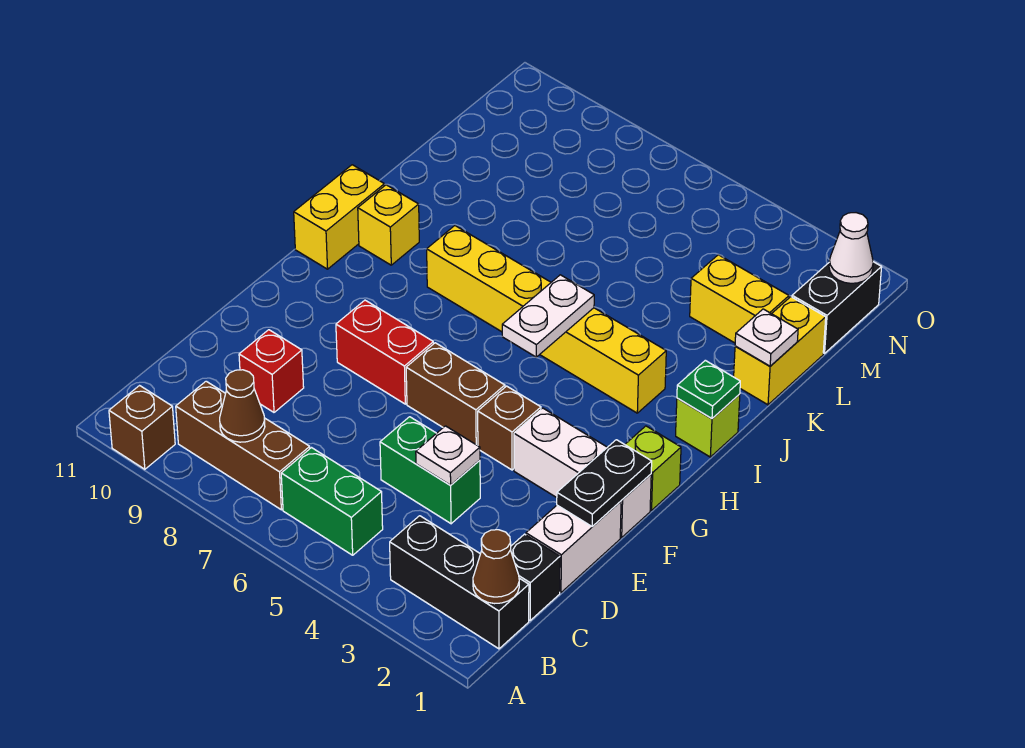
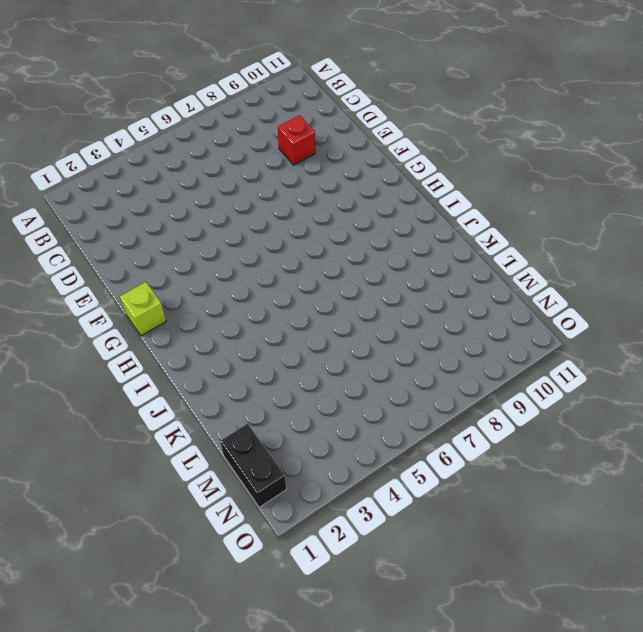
none -> brown 1x1 brick [109,386,175,469]
none -> black 1x3 brick [390,516,529,649]
none -> green 1x2 brick [281,448,383,555]

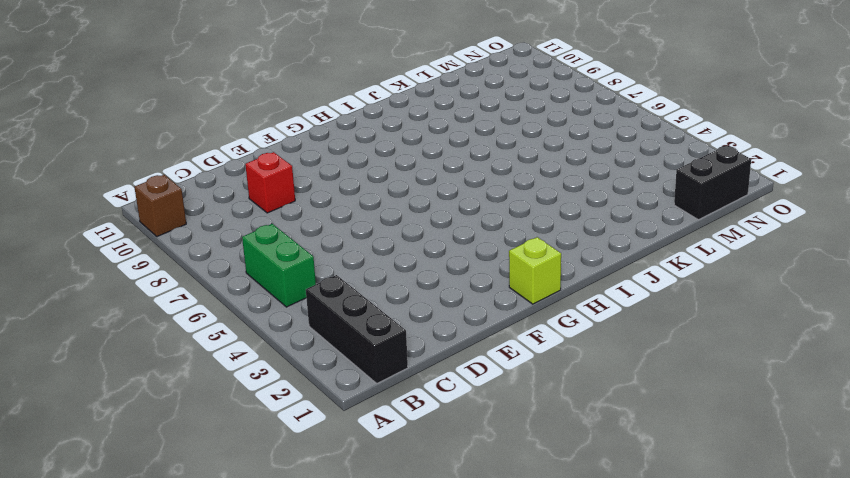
none -> brown 1x3 brick [176,381,310,510]
none -> black 1x1 brick [511,534,560,620]
none -> white 1x2 brick [526,501,621,593]

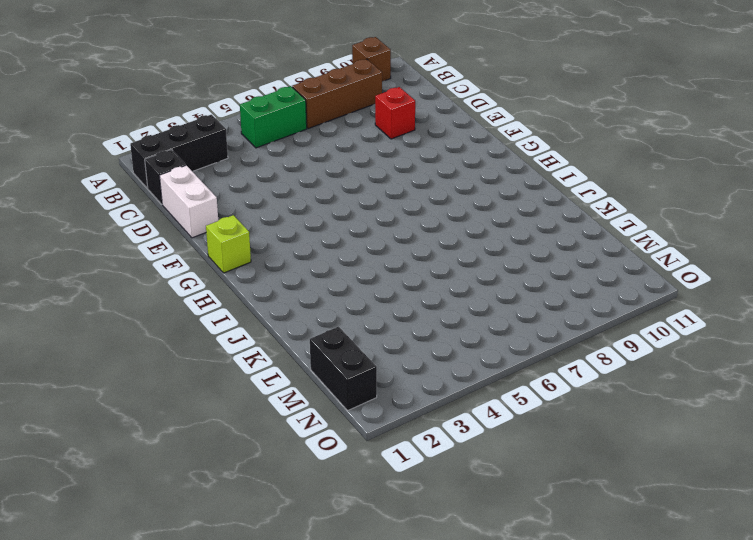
none -> green 1x2 brick [380,417,480,524]
none -> white 1x3 brick [514,408,651,537]
none -> brown 1x1 brick [478,386,541,470]

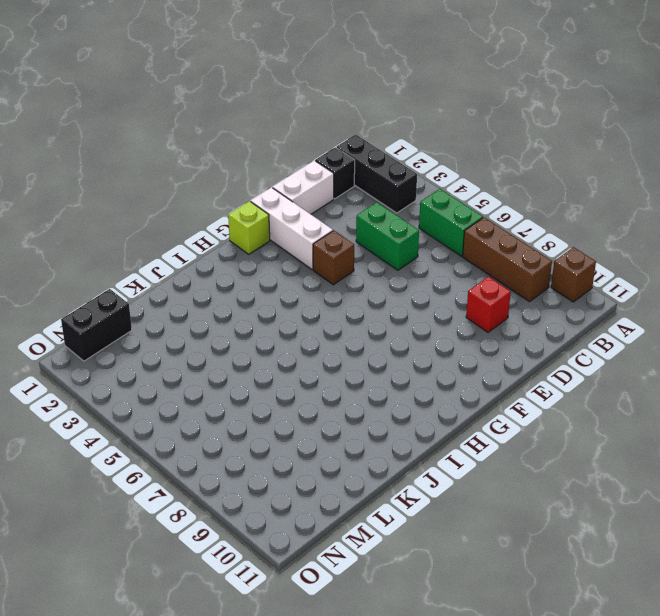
none -> brown 1x2 brick [406,343,505,446]
none -> red 1x2 brick [336,300,434,404]
none -> yellow 1x2 brick [294,165,384,269]

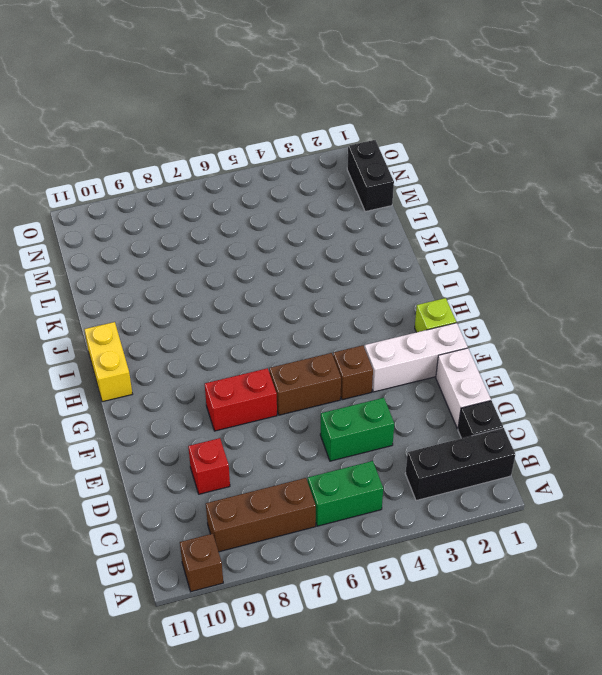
none -> lime 1x1 brick [676,394,740,457]
none -> yellow 1x6 brick [427,226,666,413]
none -> yellow 1x1 brick [358,185,419,265]

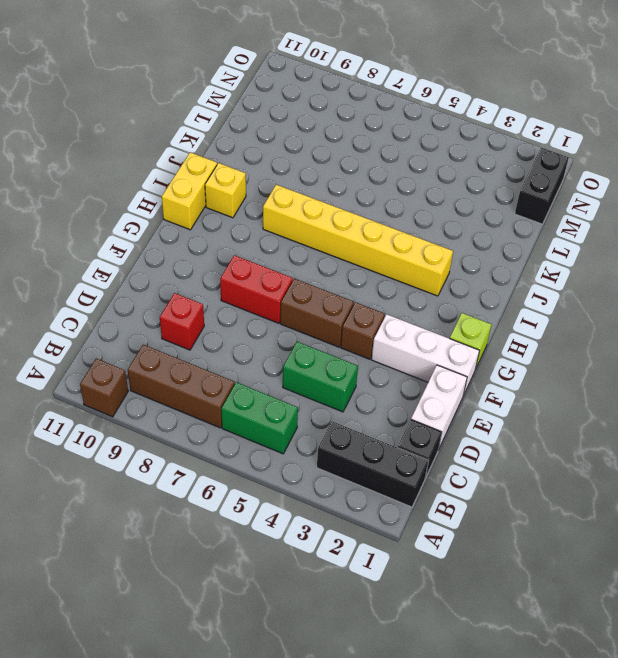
none -> lime 1x1 brick [676,394,740,457]
none -> yellow 1x2 brick [734,297,826,405]
none -> yellow 1x2 brick [690,255,789,343]

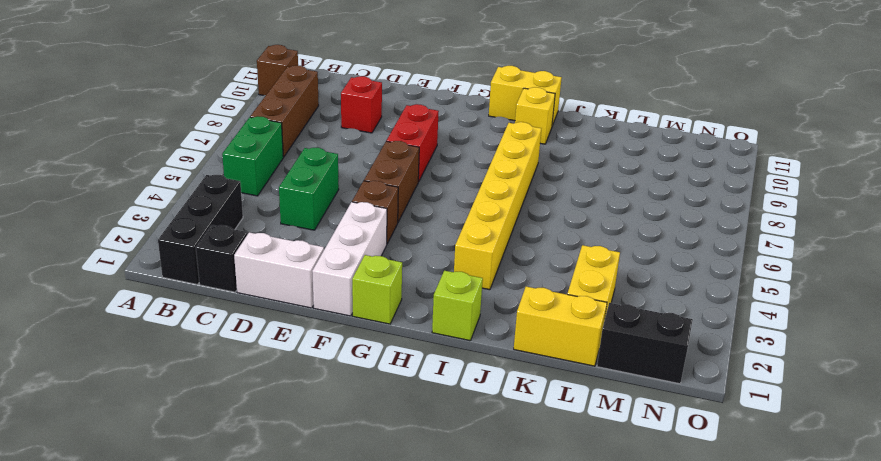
none -> brown 1x1 cone [473,530,519,604]
none -> brown 1x1 cone [220,370,265,442]
none -> white 1x1 plate [416,426,480,485]

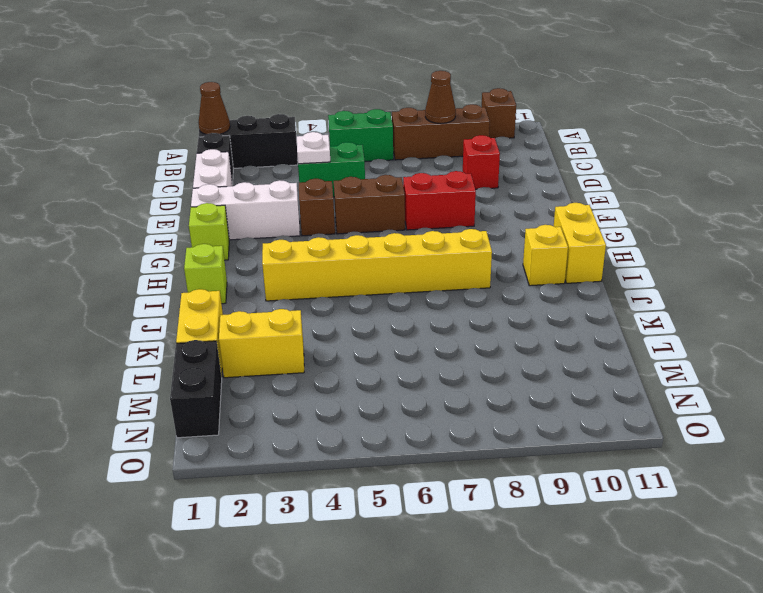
none -> black 1x2 plate [557,440,652,527]
none -> white 1x2 plate [502,275,594,357]
none -> green 1x1 plate [677,360,740,418]

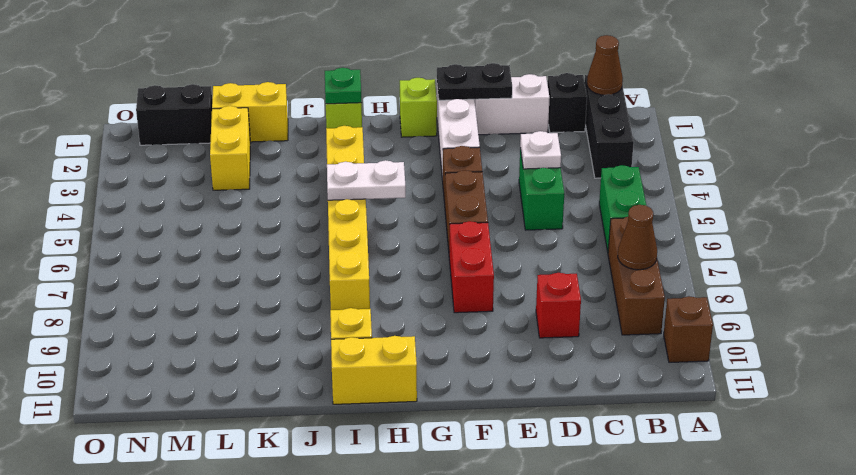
none -> white 1x1 plate [735,309,798,366]
none -> white 1x1 cone [829,213,873,283]

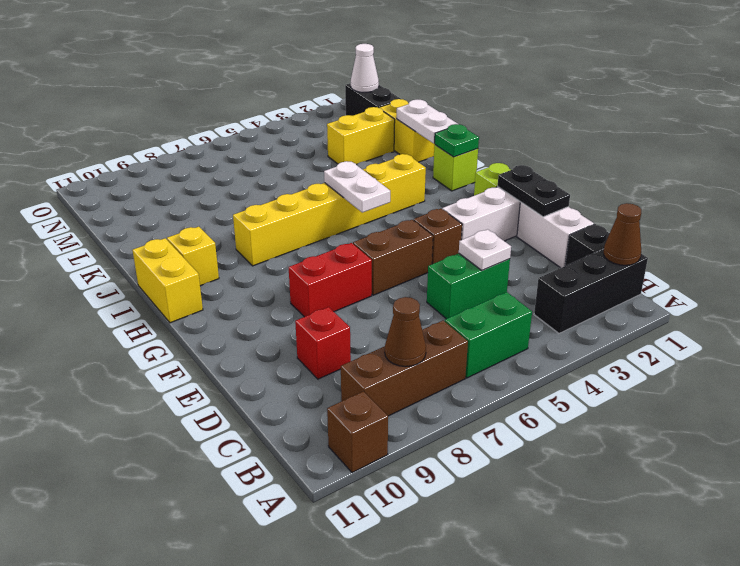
white 1x2 plate [397,100,458,143] -> white 1x1 plate [735,309,798,366]

